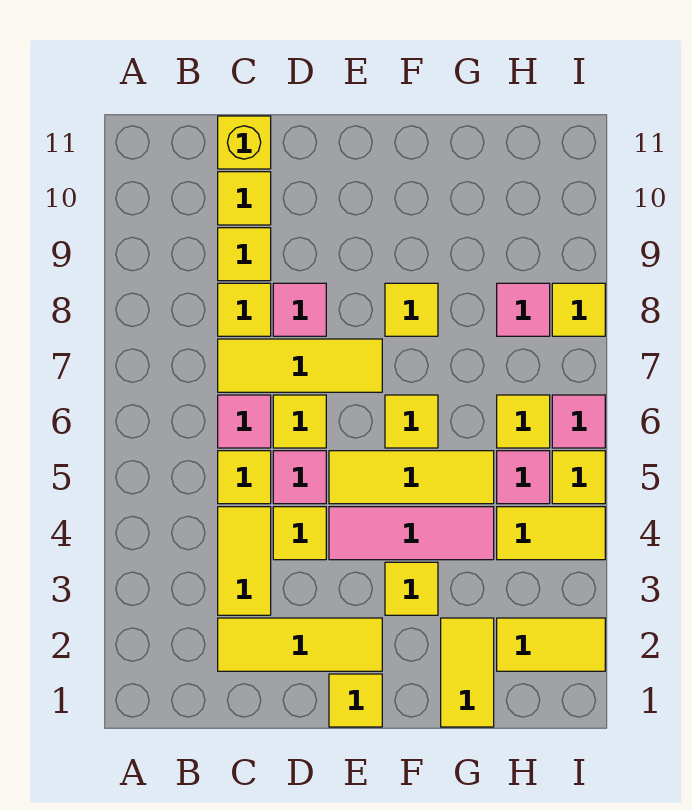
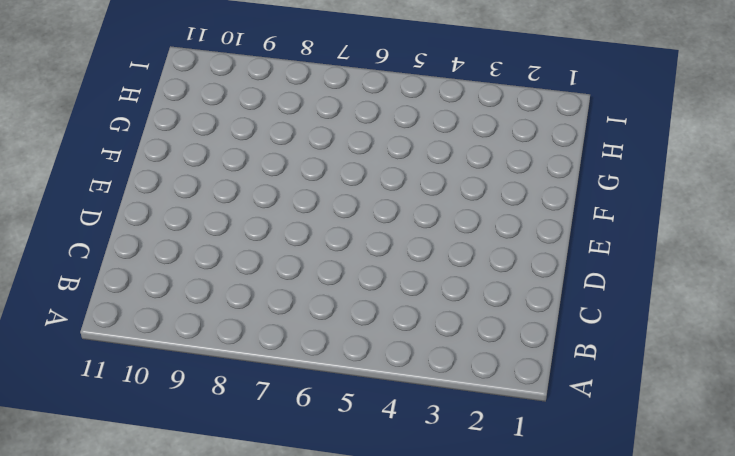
none -> yellow 1x3 tile [218,618,382,671]
none -> yellow 1x2 tile [218,507,271,615]
none -> yellow 1x1 tile [218,451,271,504]

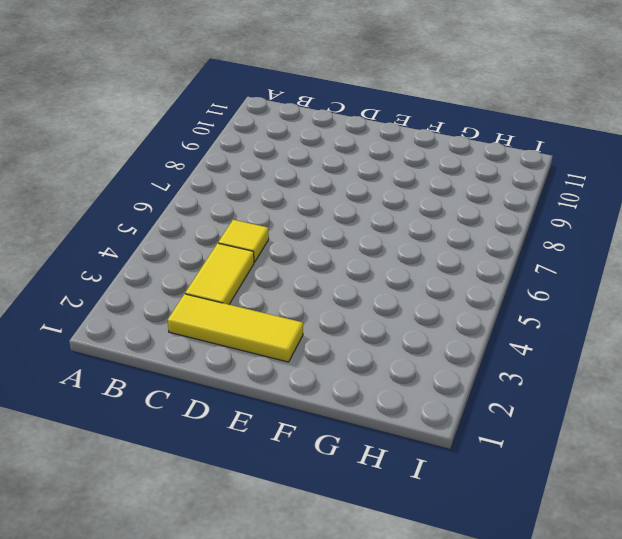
none -> pink 1x1 tile [218,395,271,448]
none -> yellow 1x3 tile [218,339,382,392]
none -> yellow 1x1 tile [218,283,271,336]

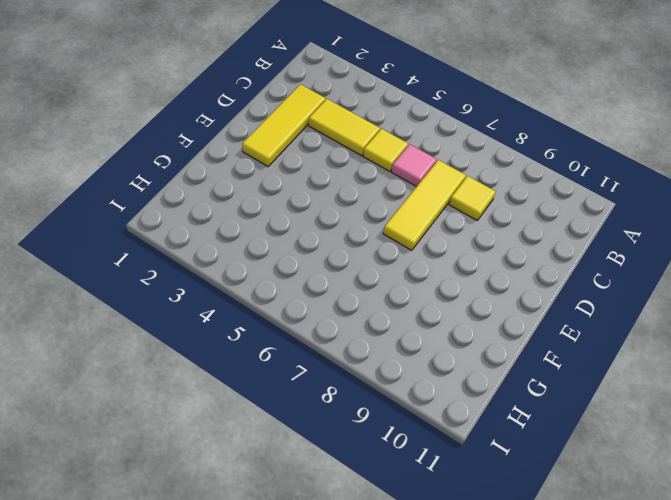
none -> yellow 1x1 tile [218,228,271,281]
none -> yellow 1x1 tile [218,172,271,225]
none -> yellow 1x1 brick [218,116,271,169]

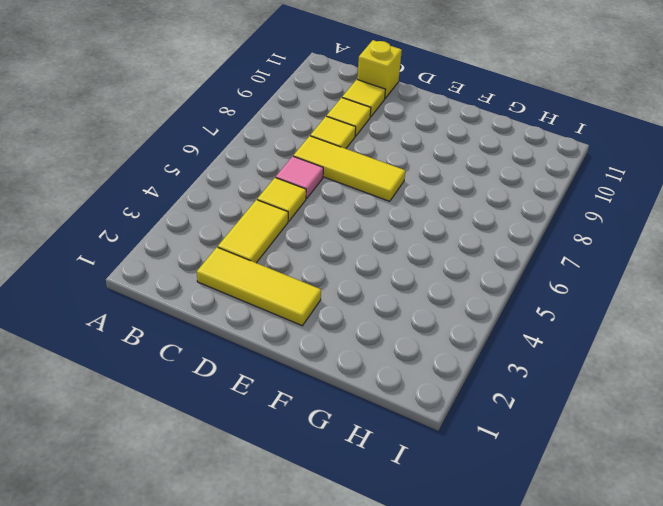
none -> yellow 1x1 tile [273,507,326,560]
none -> pink 1x1 tile [273,451,326,504]
none -> yellow 1x1 tile [273,395,326,448]

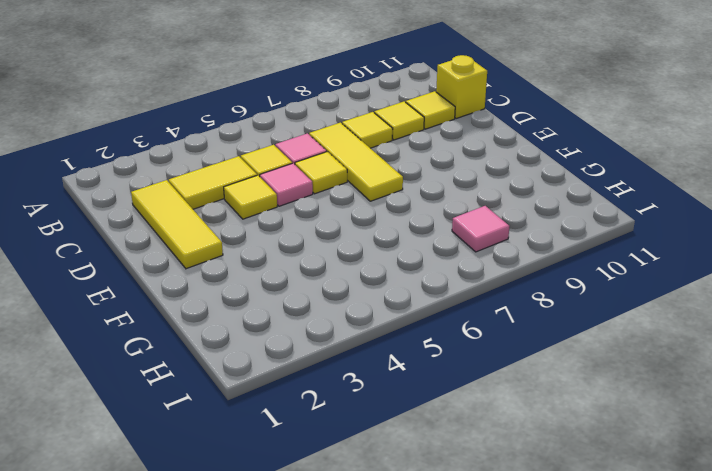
none -> pink 1x1 tile [273,283,326,336]
none -> yellow 1x1 tile [329,674,382,727]
none -> pink 1x3 tile [329,507,494,560]

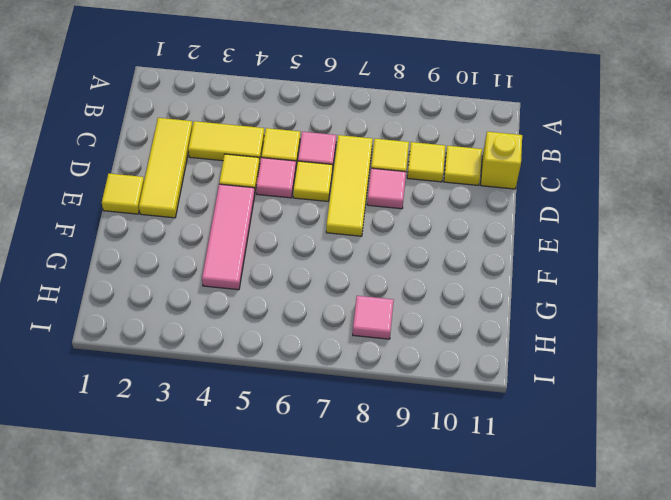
none -> yellow 1x3 tile [329,451,494,504]
none -> yellow 1x1 tile [385,562,438,615]
none -> yellow 1x1 tile [385,395,438,448]

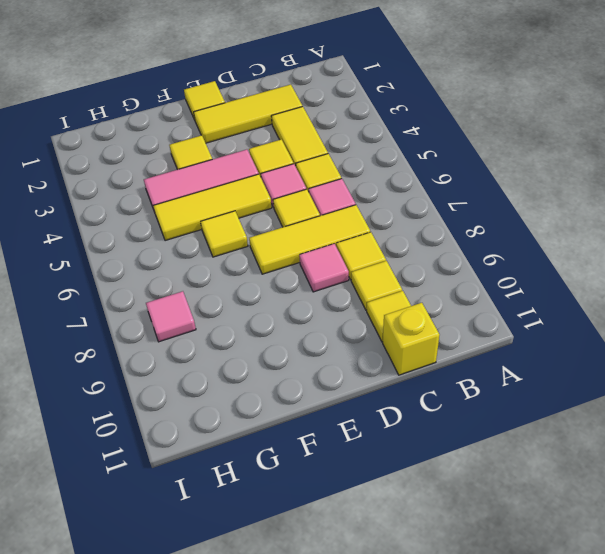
none -> yellow 1x1 tile [385,283,438,336]
none -> yellow 1x2 tile [441,618,494,727]
none -> yellow 1x2 tile [497,618,605,671]

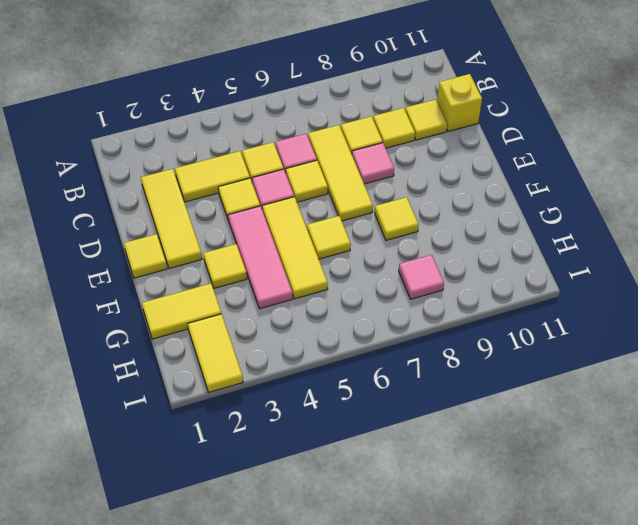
none -> yellow 1x2 tile [497,507,605,560]
none -> pink 1x1 tile [497,451,550,504]
none -> yellow 1x1 tile [497,395,550,448]

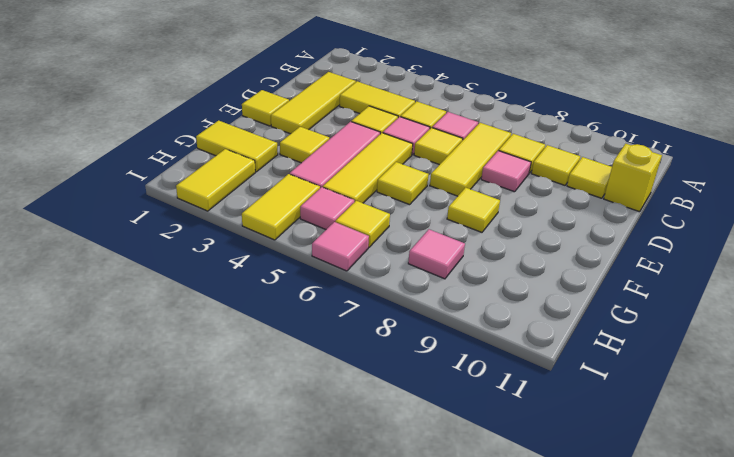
none -> yellow 1x1 tile [552,451,605,504]
none -> yellow 1x1 tile [552,283,605,336]

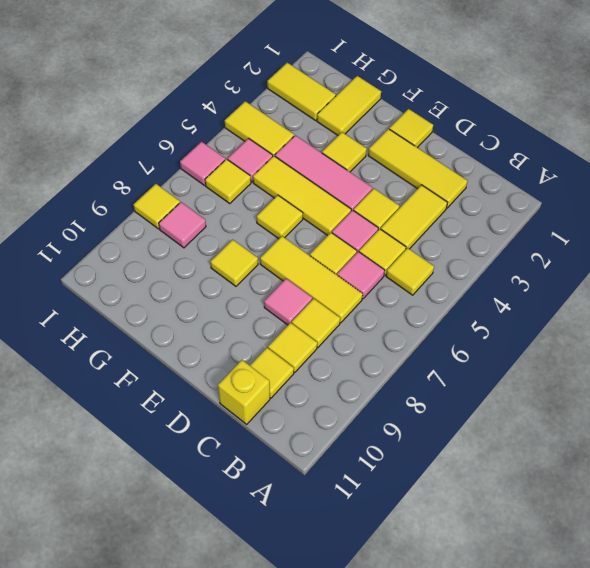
yellow 1x1 tile [386,248,434,295] -> yellow 1x1 tile moved to [552,451,605,504]

